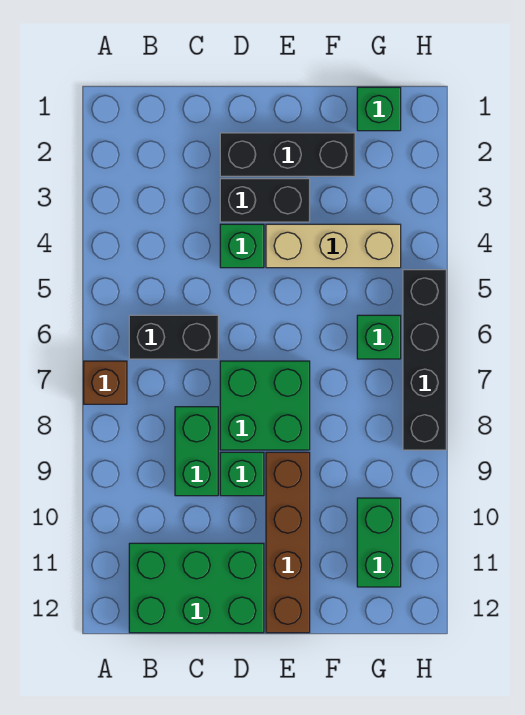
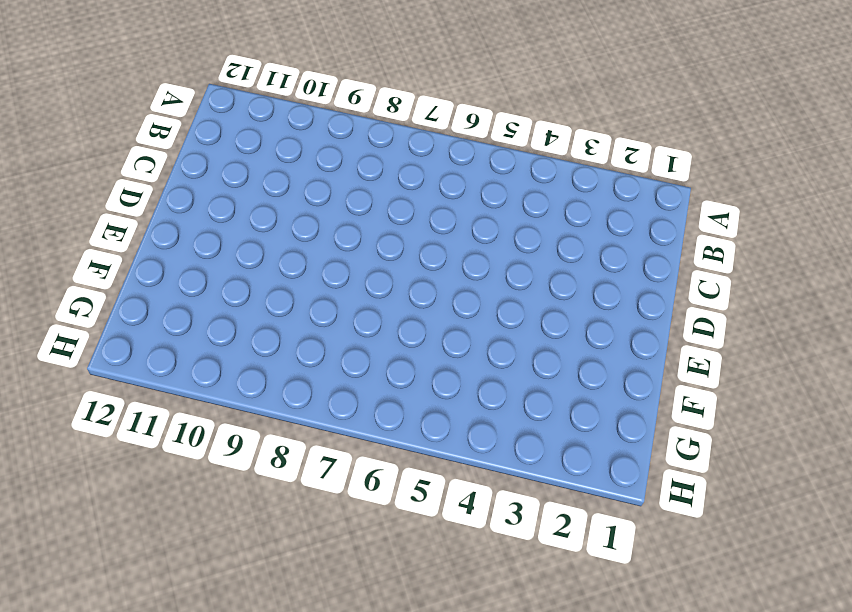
none -> brown 1x1 brick [84,361,127,404]
none -> black 1x2 brick [129,315,218,359]
none -> green 2x3 brick [129,543,264,633]

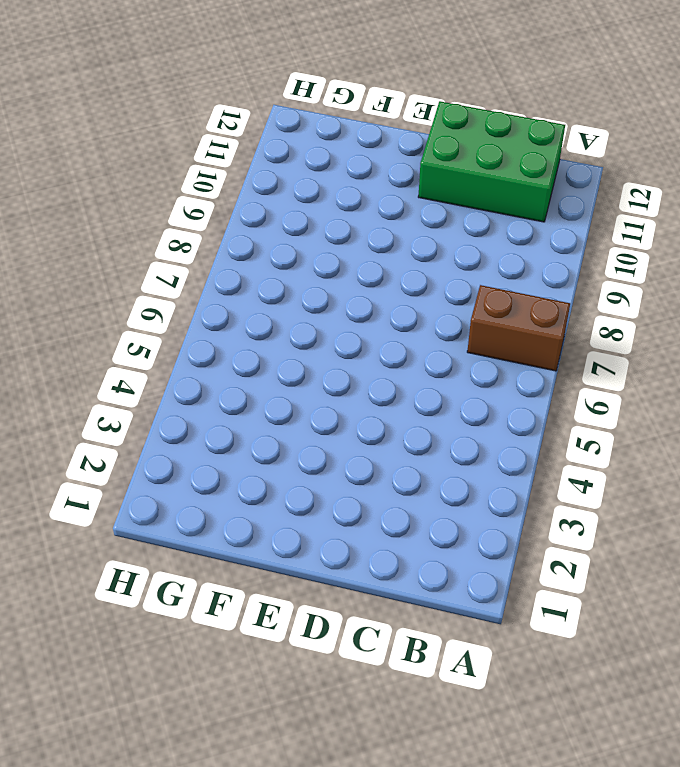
brown 1x2 brick [467,285,570,371] -> brown 1x1 brick [84,361,127,404]
none -> black 1x2 brick [129,315,218,359]
none -> green 1x2 brick [175,407,218,496]
none -> black 1x3 brick [220,133,355,176]

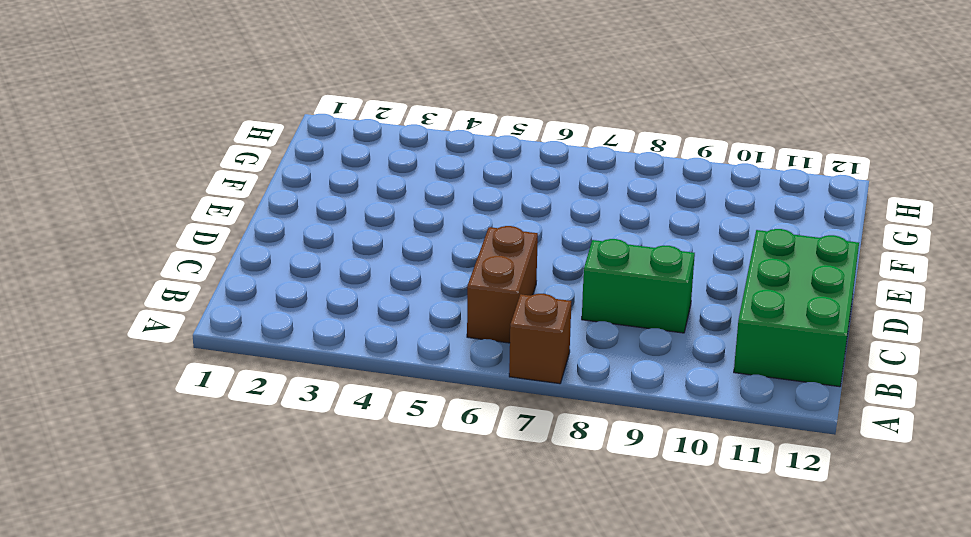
brown 1x2 brick [467,226,538,343] -> black 1x2 brick [129,315,218,359]
none -> black 1x3 brick [220,133,355,176]
none -> black 1x2 brick [220,179,310,222]
none -> green 1x1 brick [220,224,264,268]

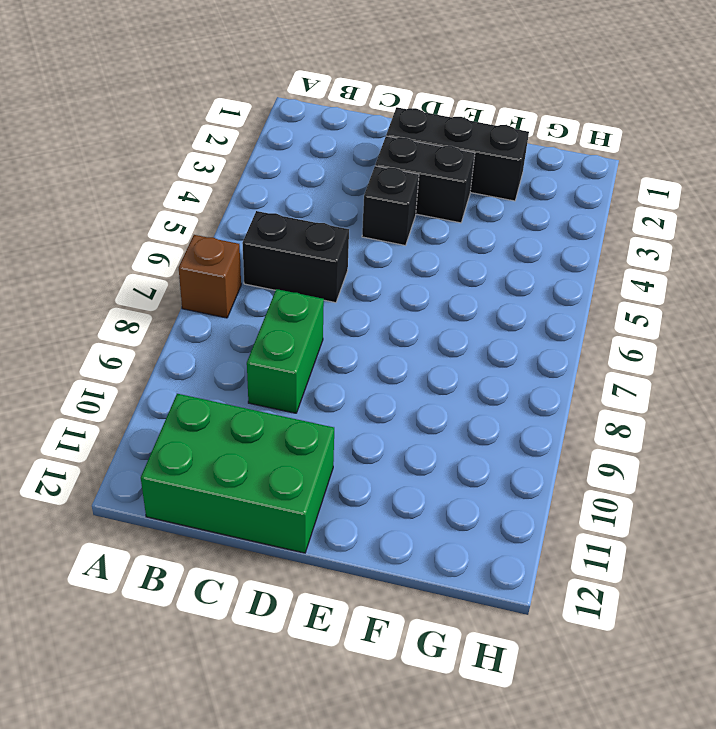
black 1x1 brick [362,166,419,246] -> green 1x1 brick [220,224,264,268]
none -> green 2x2 brick [220,361,310,450]
none -> green 1x1 brick [220,452,264,496]
none -> tan 1x3 brick [266,224,401,268]

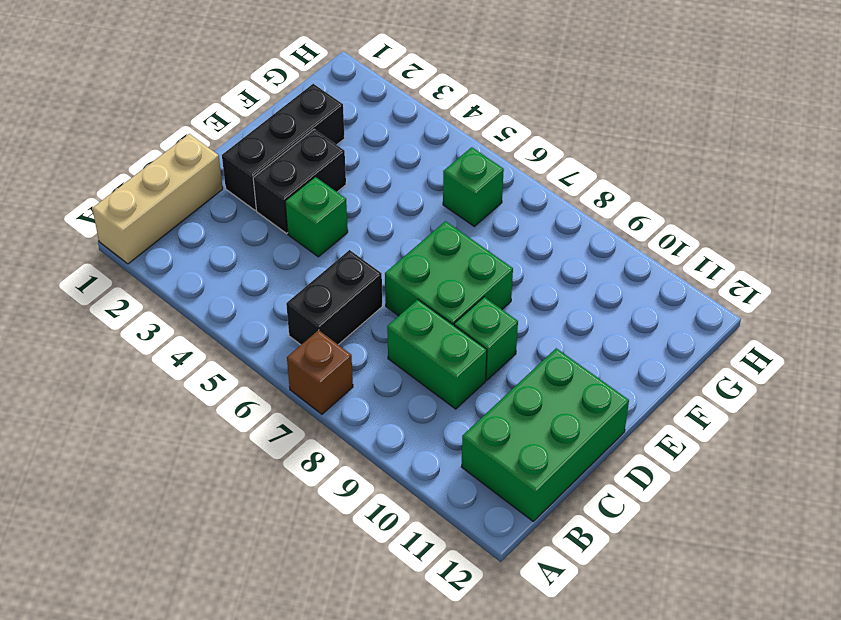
tan 1x3 brick [92,134,223,264] -> tan 1x3 brick moved to [266,224,401,268]
none -> brown 1x4 brick [266,452,310,633]
none -> green 1x1 brick [357,87,401,131]
none -> green 1x2 brick [357,498,401,587]

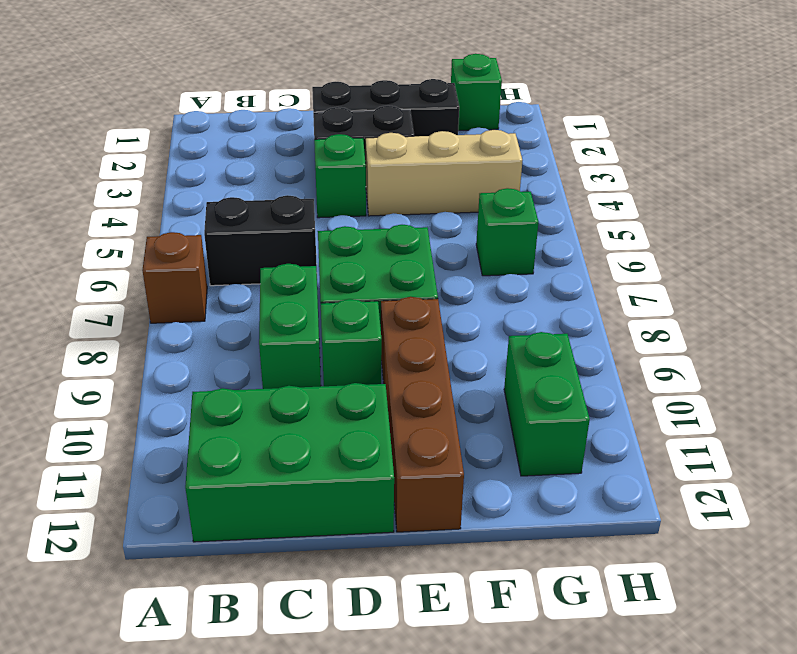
none -> black 1x4 brick [403,270,446,450]

